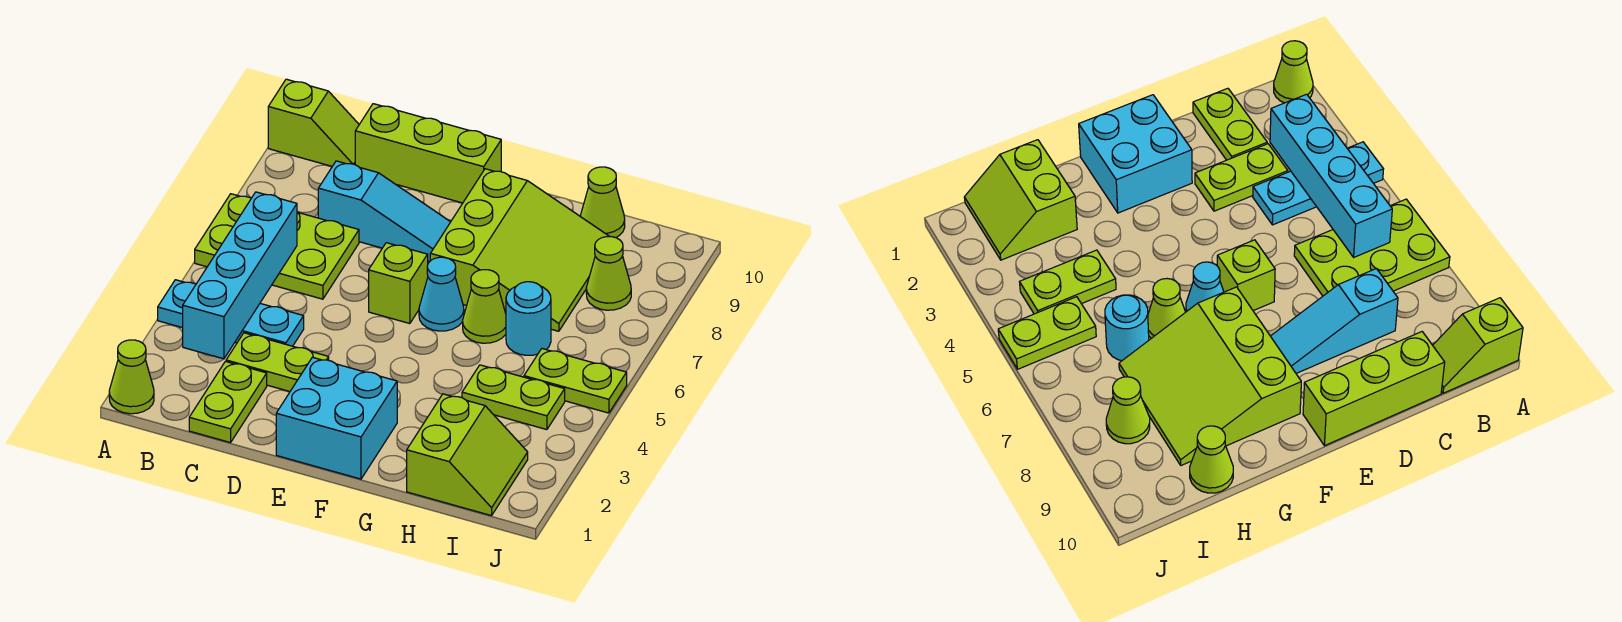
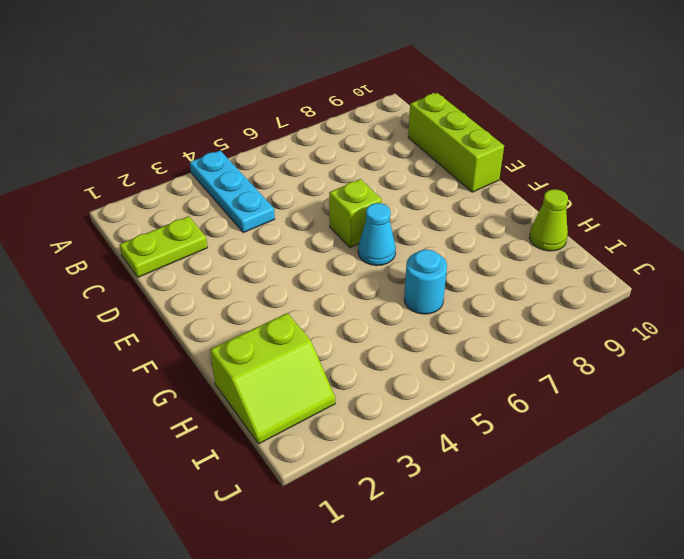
none -> lime 1x1 cone [109,340,154,414]
none -> lime 2x3 plate [195,194,359,299]
none -> lime 1x2 slope [268,79,359,166]

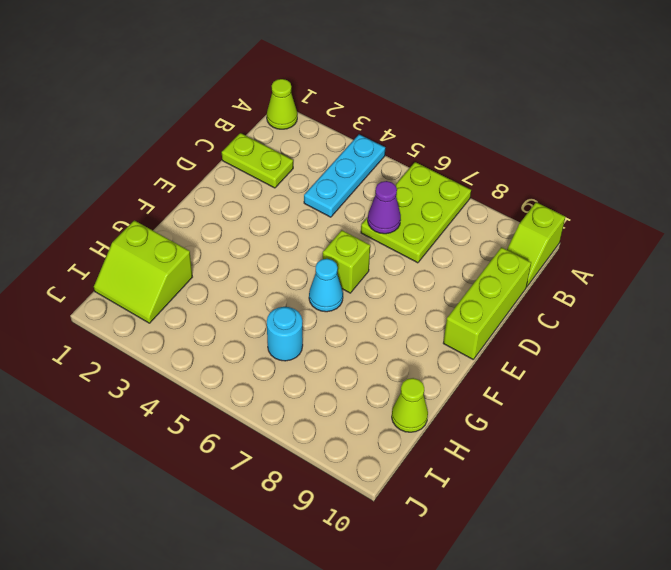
purple 1x1 cone [368,181,401,234] -> none
none -> lime 1x2 plate [226,333,329,391]
none -> cyan 1x3 slope [318,161,450,261]
none -> cyan 2x2 brick [276,357,397,479]

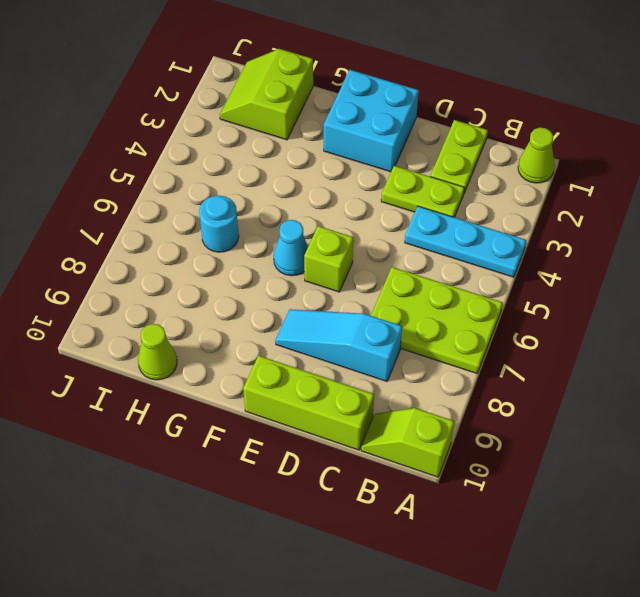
none -> lime 3x3 slope [430,169,610,331]
none -> lime 1x1 cone [463,270,506,343]
none -> lime 1x2 plate [462,365,565,430]

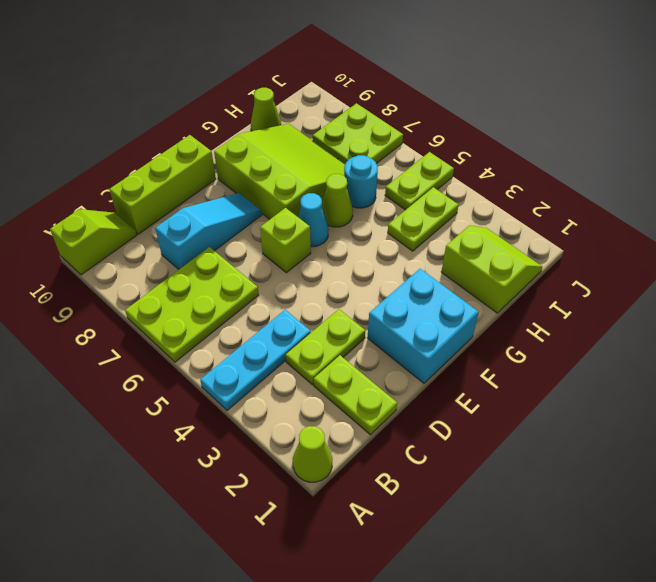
lime 2x2 plate [313,103,403,164] -> lime 1x1 cone [586,237,631,310]
none -> cyan 1x4 brick [183,192,297,359]

